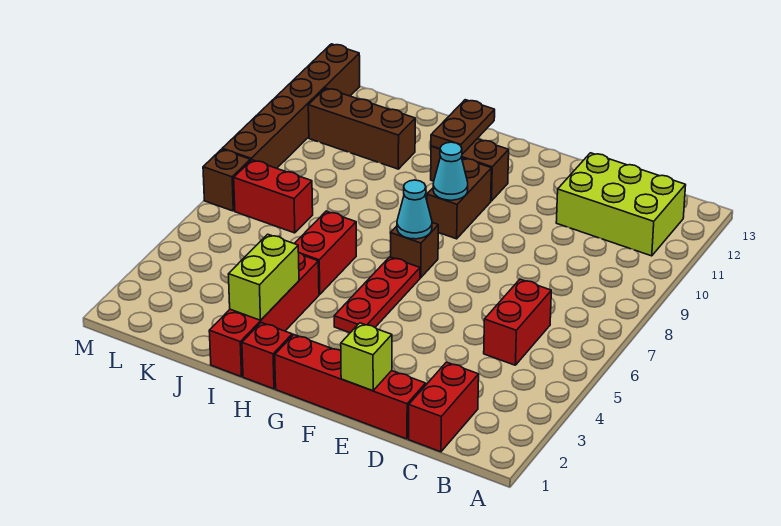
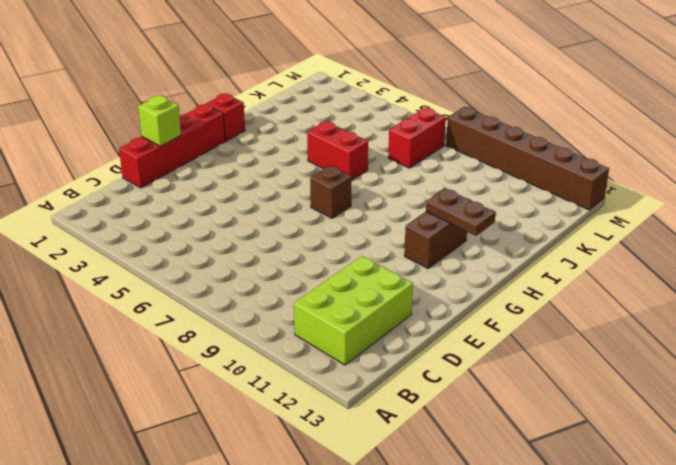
none -> red 1x2 brick [409,362,479,452]
none -> red 1x2 brick [484,279,551,365]
none -> red 1x3 plate [334,257,420,333]

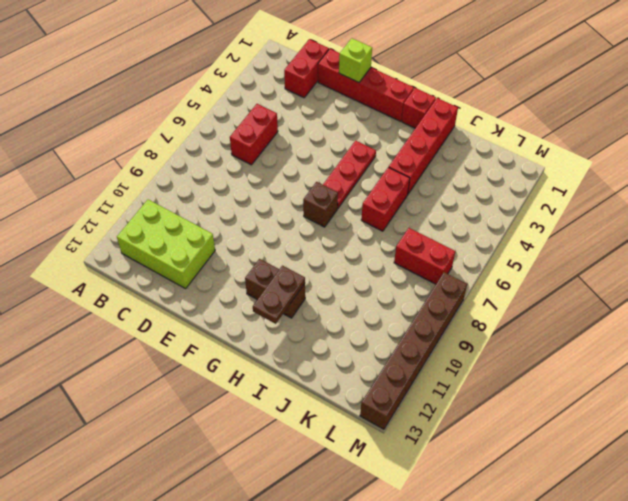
none -> brown 1x2 brick [427,158,491,239]
none -> brown 1x3 brick [308,88,415,169]
none -> brown 1x1 brick [203,149,250,211]

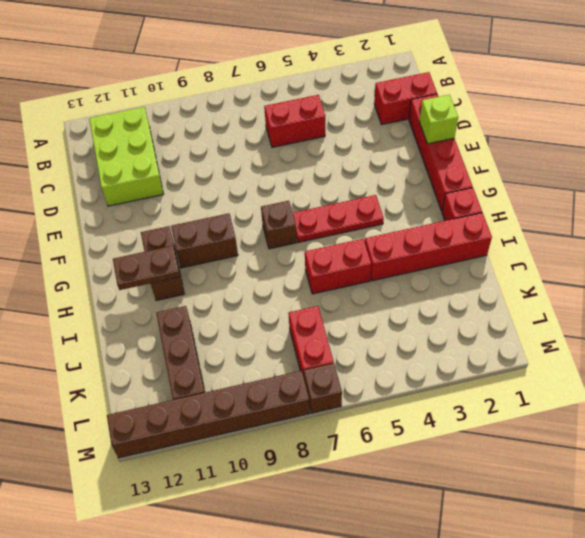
none -> cyan 1x1 cone [397,180,432,239]
none -> cyan 1x1 cone [433,142,468,200]
none -> lime 1x2 brick [228,234,299,320]

